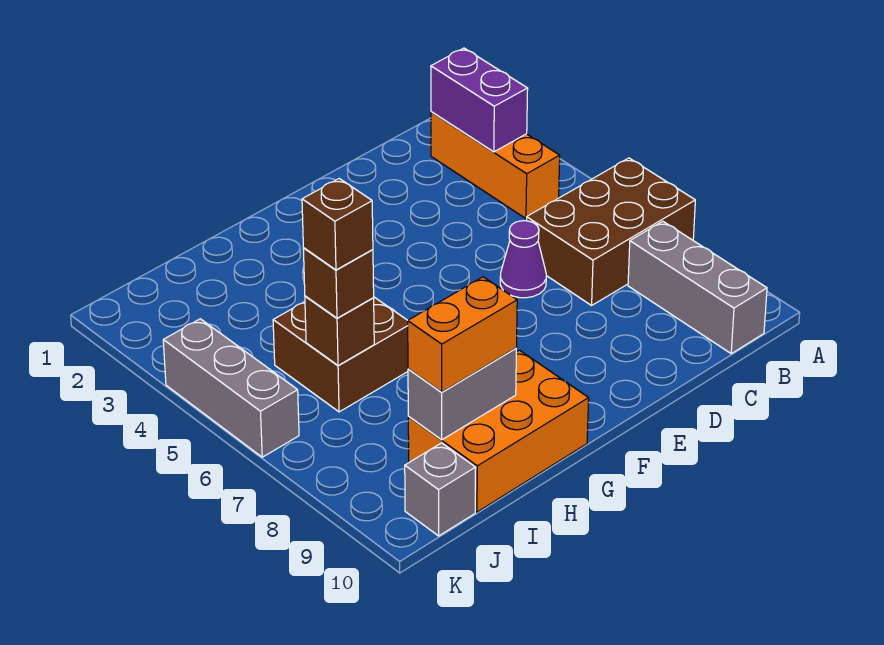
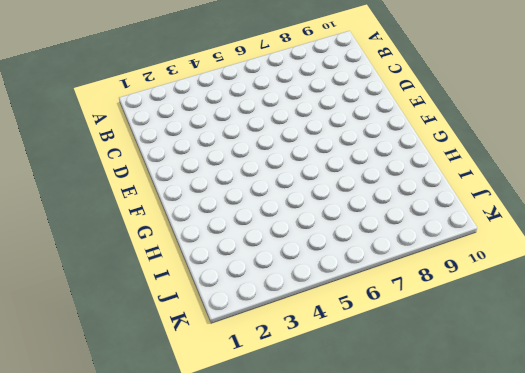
none -> brown 2x3 brick [527,158,695,305]
none -> orange 1x3 brick [431,112,560,219]
none -> grey 1x3 brick [628,221,767,353]

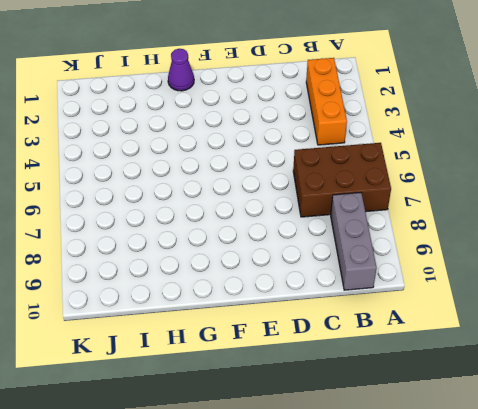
purple 1x1 cone [168,49,194,91] -> purple 1x1 cone moved to [500,221,546,298]
none -> orange 2x3 brick [408,350,589,512]
none -> brown 2x2 brick [273,297,408,412]
none -> grey 1x1 brick [405,443,476,536]

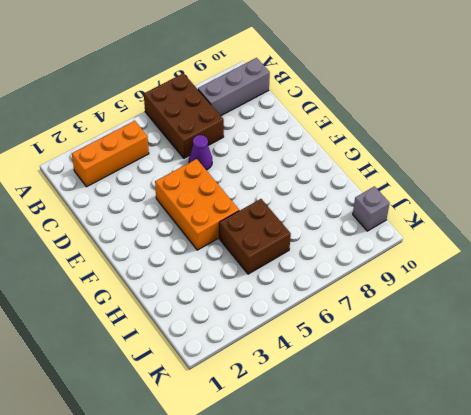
orange 2x3 brick [155,159,239,250] -> orange 2x3 brick moved to [408,350,589,512]
none -> grey 1x3 brick [163,319,299,457]
none -> purple 1x2 brick [431,48,528,152]
none -> grey 1x2 brick [408,348,516,440]

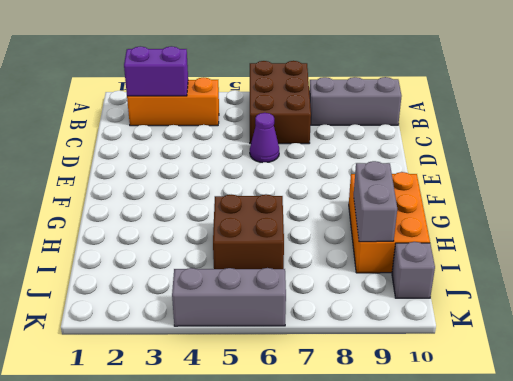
none -> brown 1x1 brick [305,296,374,365]
none -> orange 1x2 brick [408,277,517,392]
none -> brown 1x1 brick [303,248,374,318]

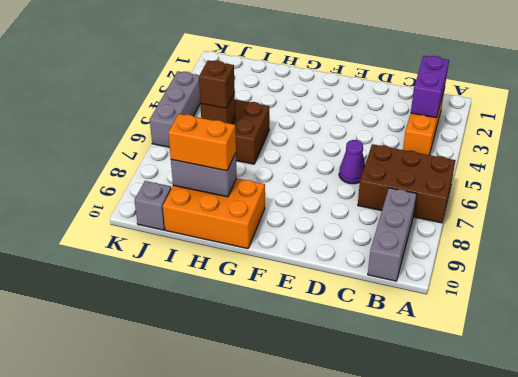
none -> brown 1x1 brick [302,179,373,270]

